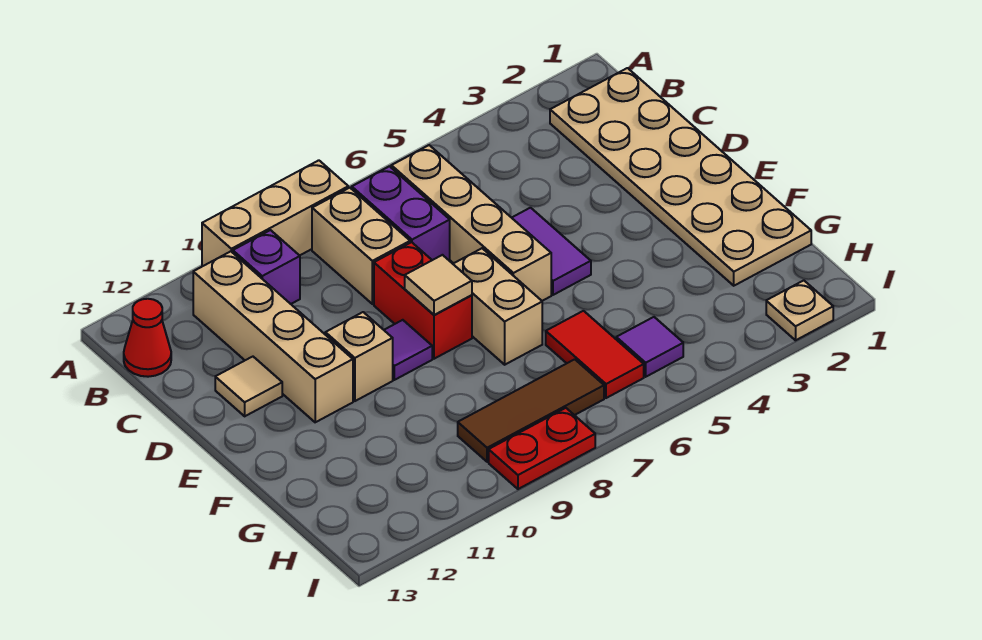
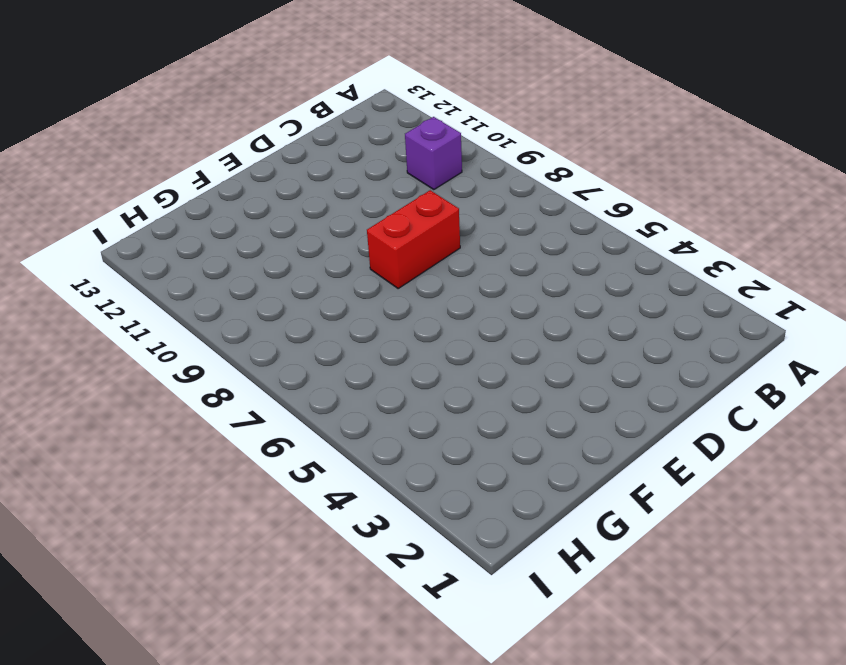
none -> tan 1x3 brick [202,160,348,266]
none -> tan 2x6 plate [550,68,811,286]
none -> tan 1x4 brick [391,145,551,301]

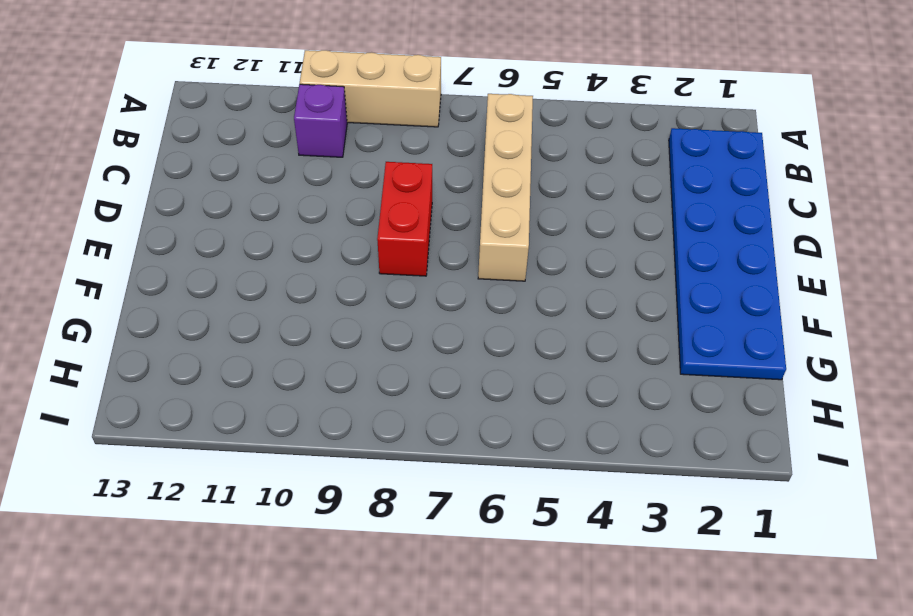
blue 2x6 plate [669,128,786,380] -> tan 2x6 plate [550,68,811,286]
none -> purple 1x2 brick [352,166,450,261]
none -> tan 1x2 brick [312,188,410,304]
none -> tan 1x4 brick [193,251,353,422]

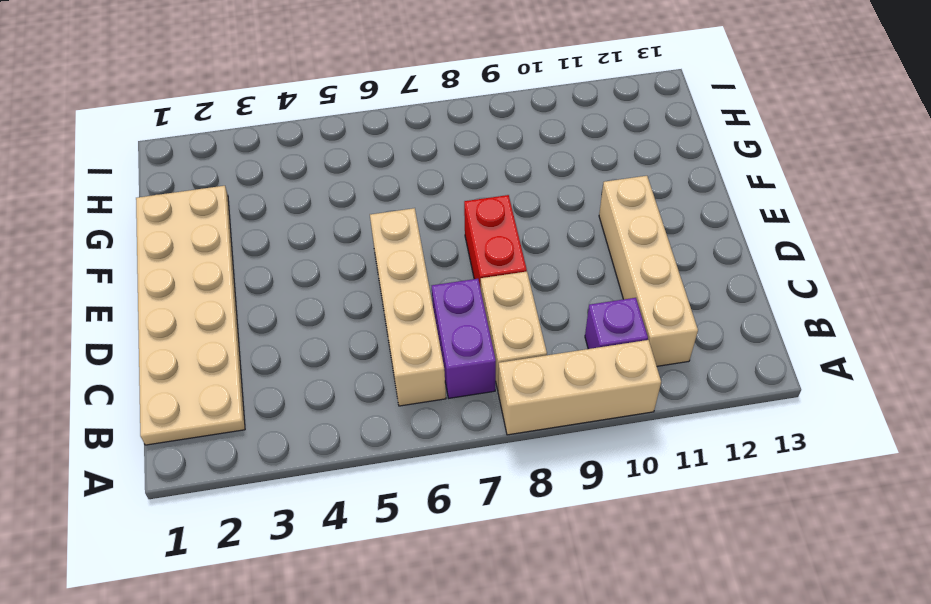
none -> red 1x1 cone [124,299,171,377]
none -> purple 1x2 tile [512,208,591,295]
none -> tan 1x1 tile [215,357,282,416]

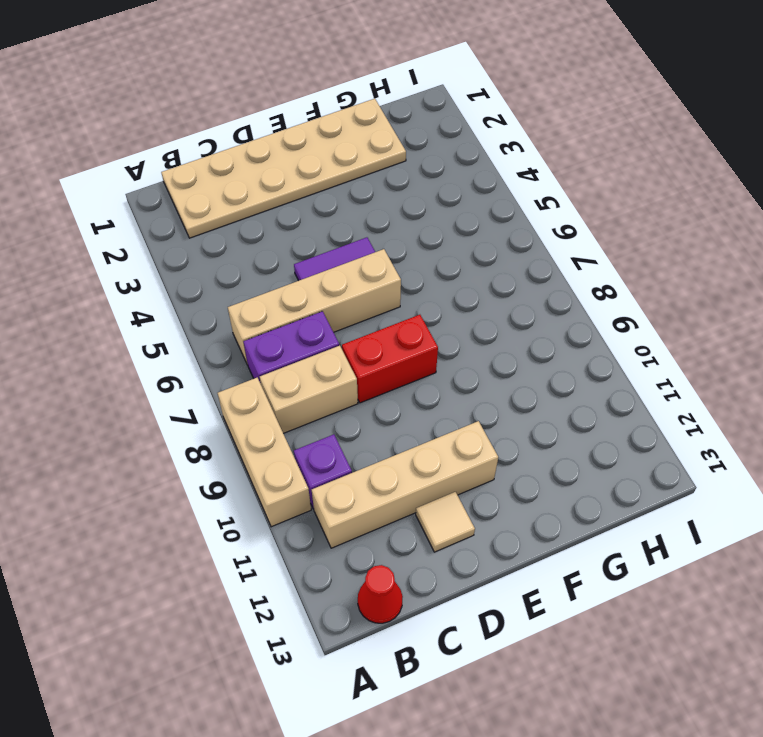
none -> tan 1x2 brick [453,248,542,365]
none -> purple 1x1 tile [384,320,432,380]
none -> tan 1x1 brick [325,312,393,401]

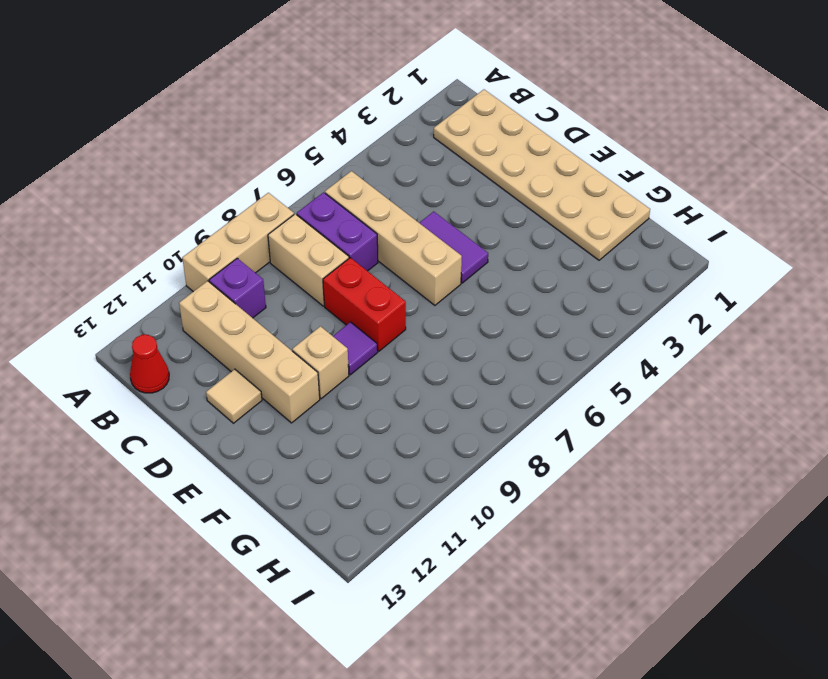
none -> tan 1x2 brick [453,248,542,365]
none -> red 1x2 tile [546,311,644,398]
none -> purple 1x1 tile [616,317,683,377]

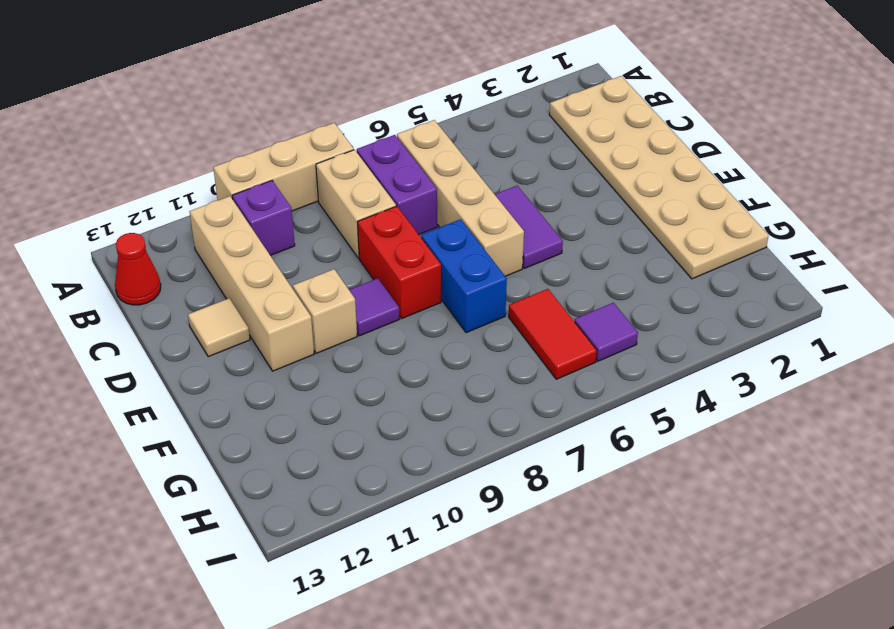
blue 1x2 brick [421,219,507,333] -> tan 1x2 brick [453,248,542,365]
none -> brown 1x3 tile [458,359,604,462]
none -> tan 1x1 plate [766,280,833,340]
none -> red 1x2 plate [489,408,595,489]

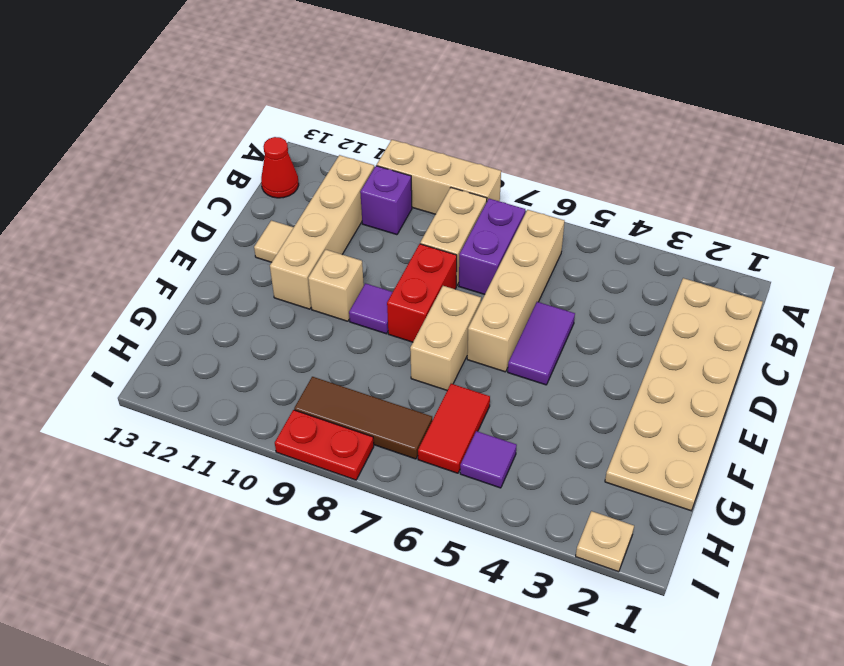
none -> tan 1x1 tile [405,255,472,315]

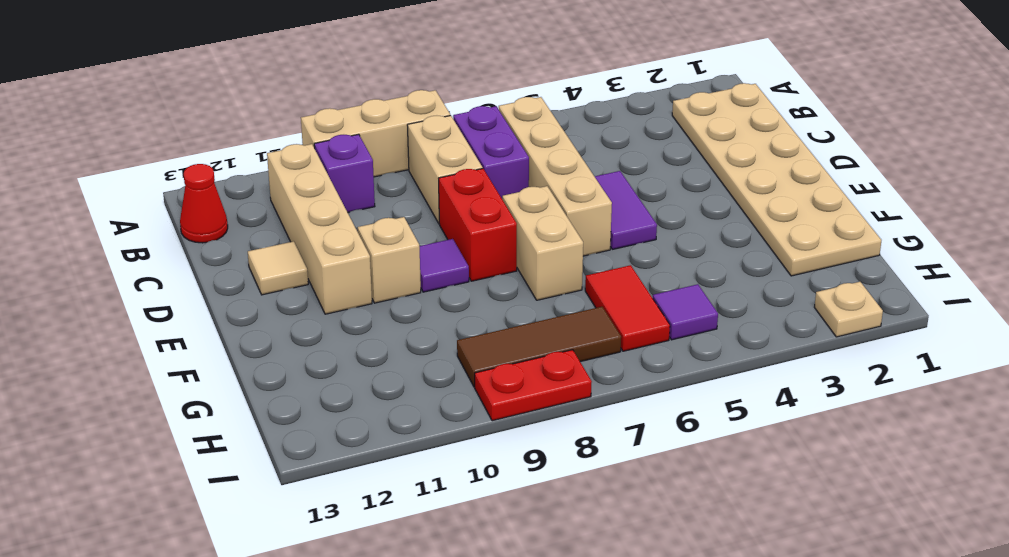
none -> tan 1x1 tile [405,255,472,315]

